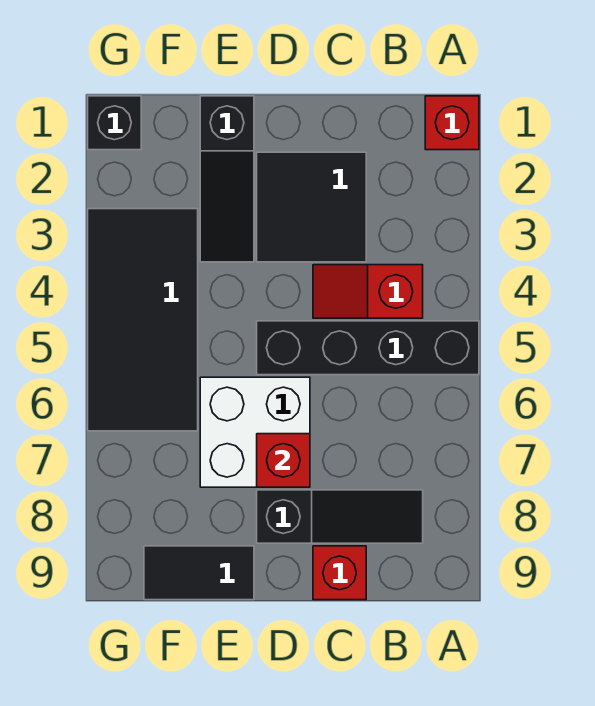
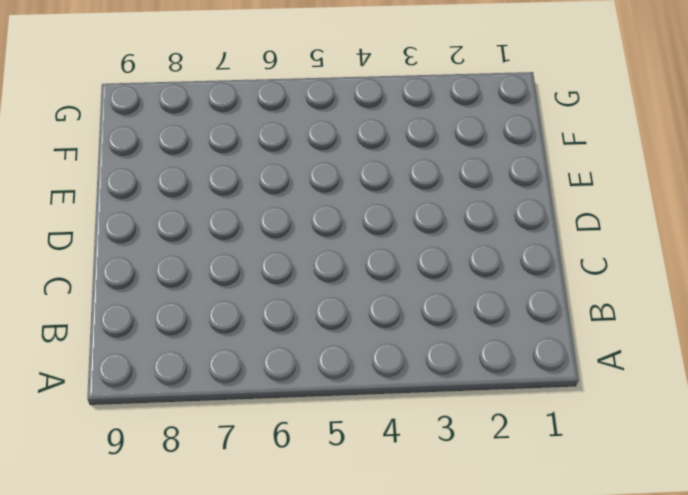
none -> red 1x1 brick [425,96,479,150]
none -> black 1x4 brick [257,321,479,375]
none -> red 1x2 slope [313,265,423,318]

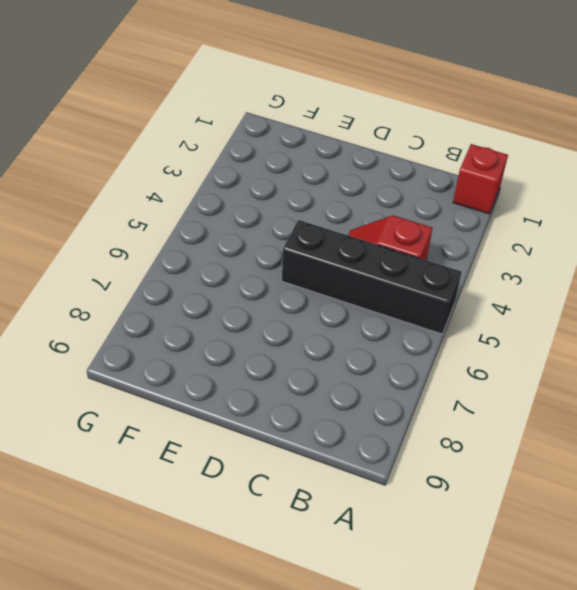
none -> black 1x3 slope [257,490,423,543]
none -> black 2x2 tile [257,152,366,262]
none -> red 1x1 brick [313,546,366,600]

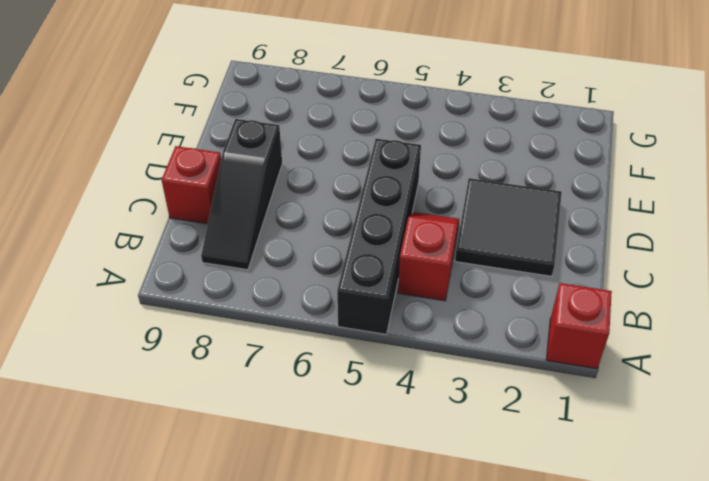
none -> white 2x2 brick [200,377,310,487]
none -> black 1x3 slope [200,96,254,262]
none -> black 1x2 tile [144,546,254,600]

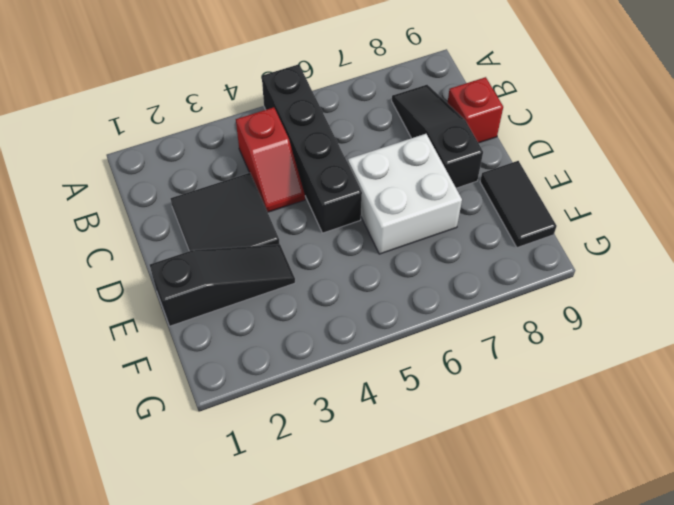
none -> red 1x1 brick [425,96,479,150]
none -> black 2x4 tile [88,209,198,431]
none -> black 1x1 brick [88,96,141,150]

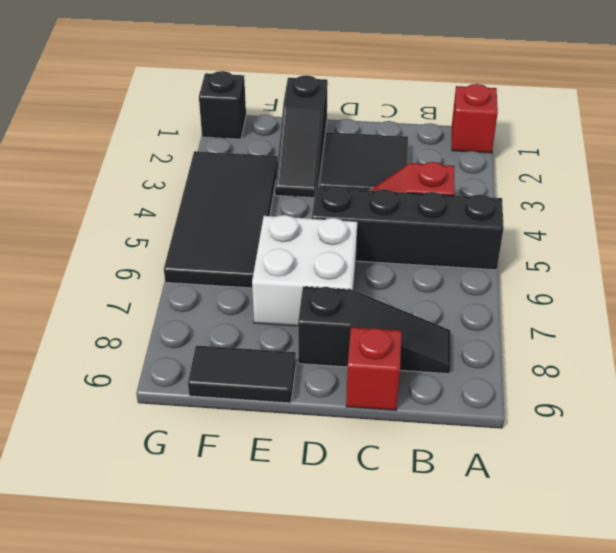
none -> red 1x1 brick [257,434,310,487]

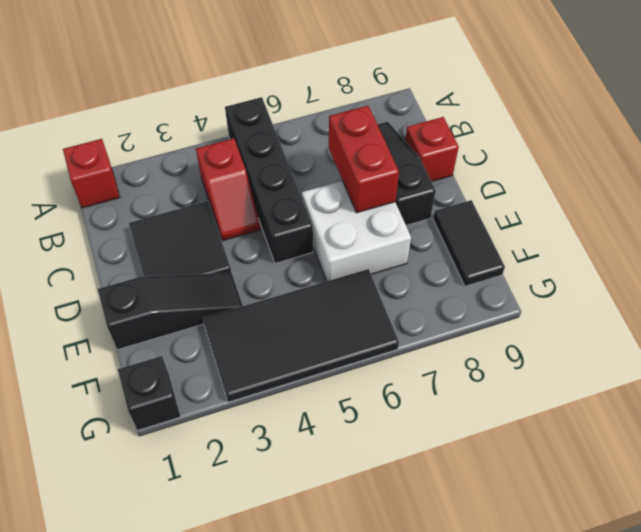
red 1x2 brick [329,106,399,213] -> red 1x1 brick [257,434,310,487]

